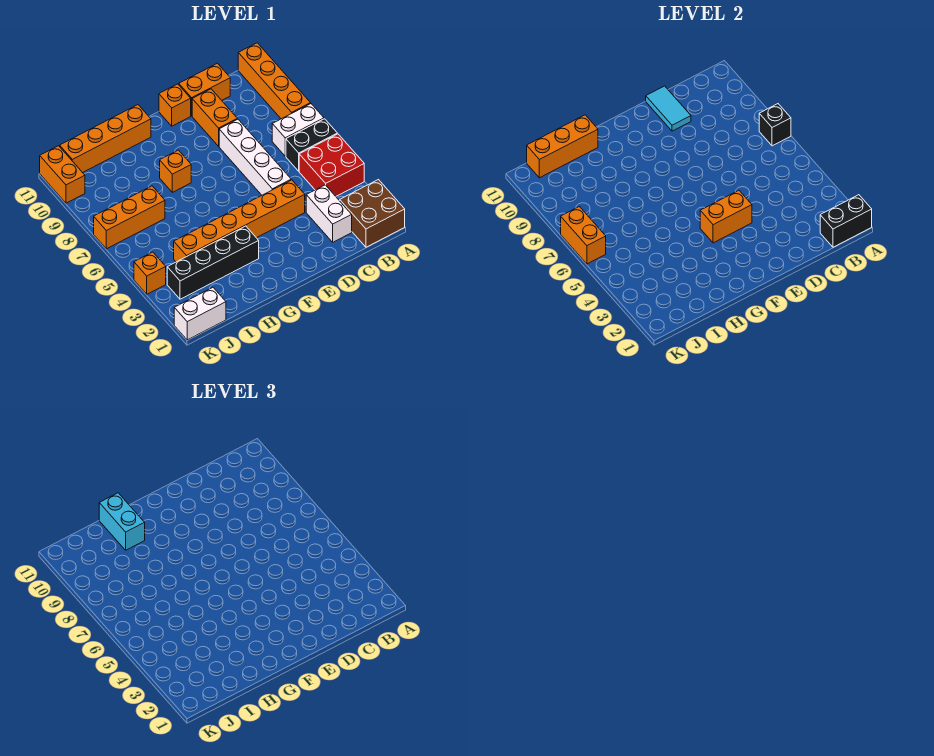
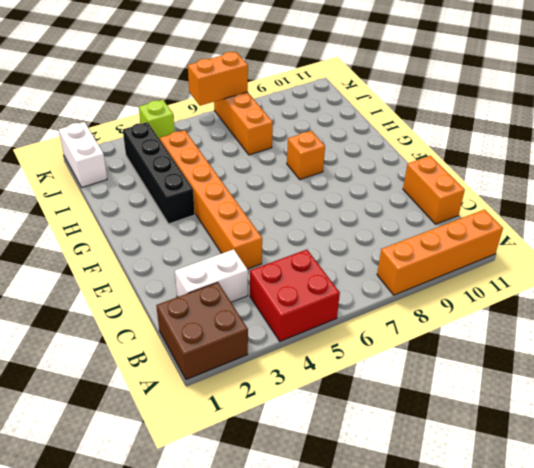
lime 1x1 brick [139,100,175,139] -> orange 1x1 brick [134,252,166,294]
none -> black 1x2 brick [286,119,337,171]
none -> white 1x2 brick [272,104,324,156]
none -> white 1x4 brick [219,119,291,195]

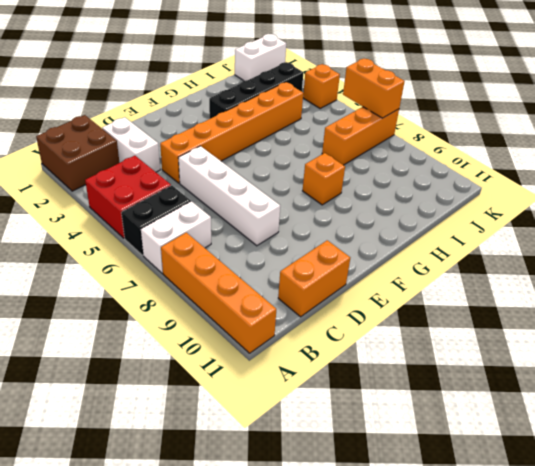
none -> orange 1x2 brick [192,89,237,146]
none -> orange 1x1 brick [159,84,191,126]
none -> orange 1x4 brick [60,105,151,173]

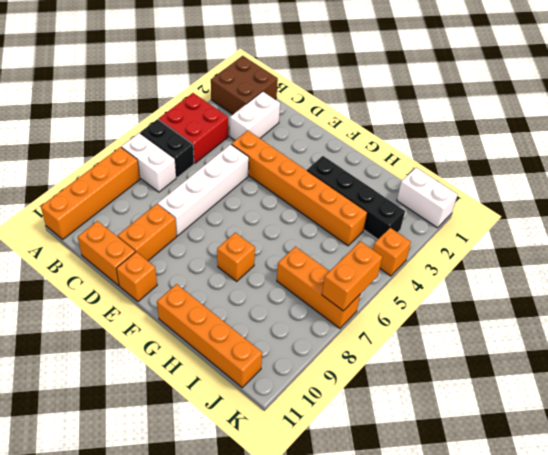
none -> orange 1x2 brick [40,146,85,203]
none -> black 1x2 brick [820,195,872,247]
none -> black 1x1 brick [759,104,791,146]

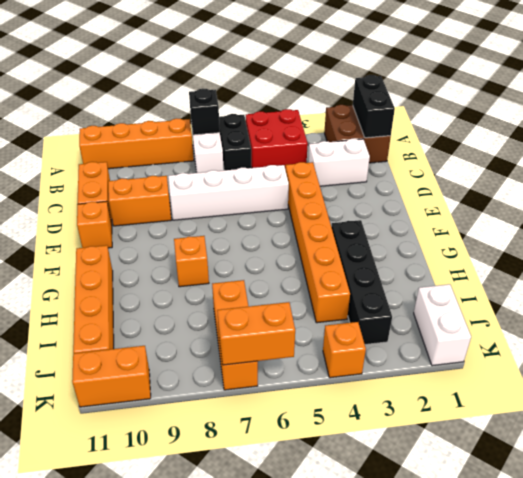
none -> cyan 1x2 tile [646,86,691,131]
none -> orange 1x2 brick [700,190,752,243]
none -> orange 1x3 brick [527,115,598,178]

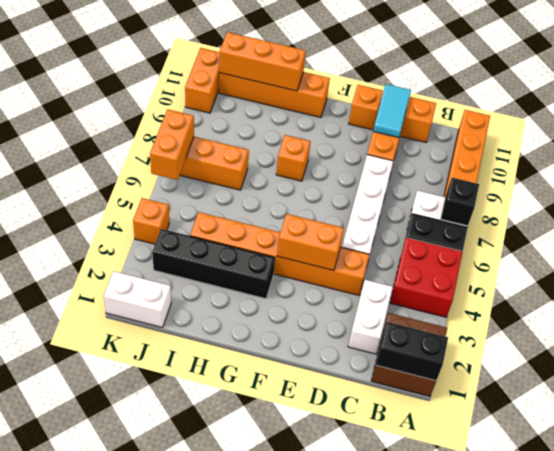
none -> cyan 1x2 brick [99,493,145,550]

